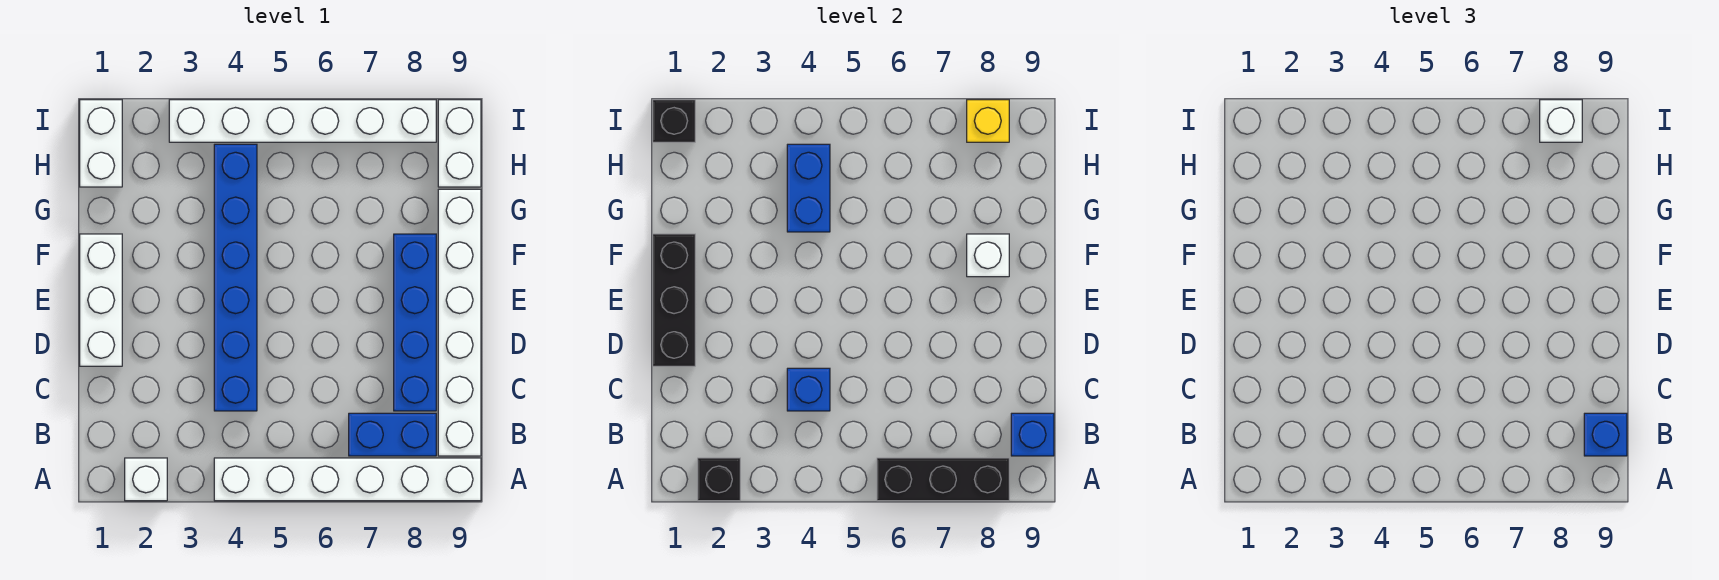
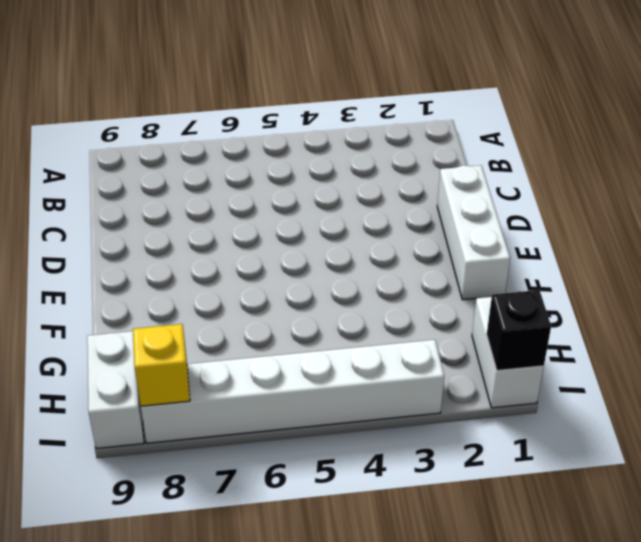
none -> white 1x1 brick [125,458,167,501]
none -> white 1x6 brick [214,458,481,501]
none -> blue 1x2 brick [349,413,436,456]

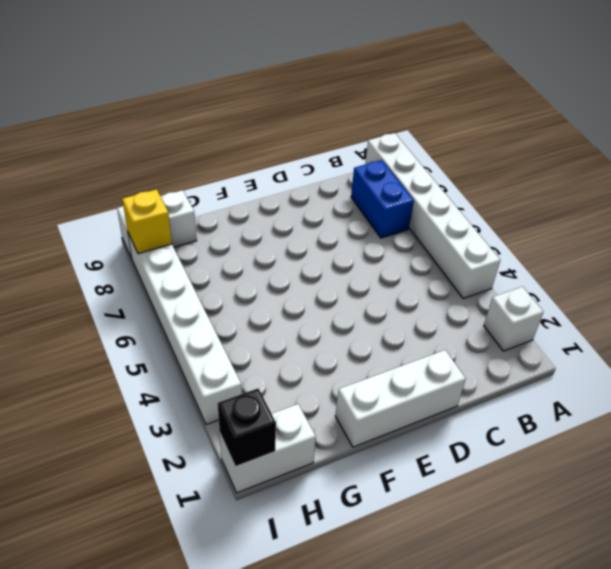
none -> white 1x6 brick [438,189,481,456]
none -> blue 1x6 brick [214,144,257,411]
none -> blue 1x4 brick [394,234,436,411]

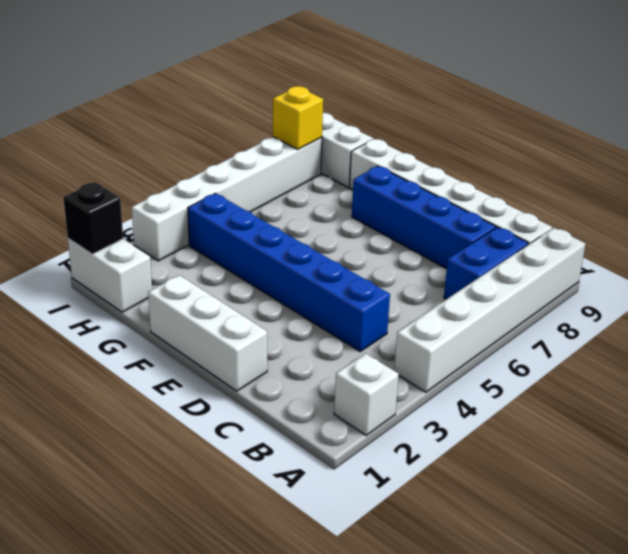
none -> black 1x1 brick [698,458,740,501]
none -> black 1x3 brick [877,458,1009,501]
none -> blue 1x1 brick [1011,413,1054,456]

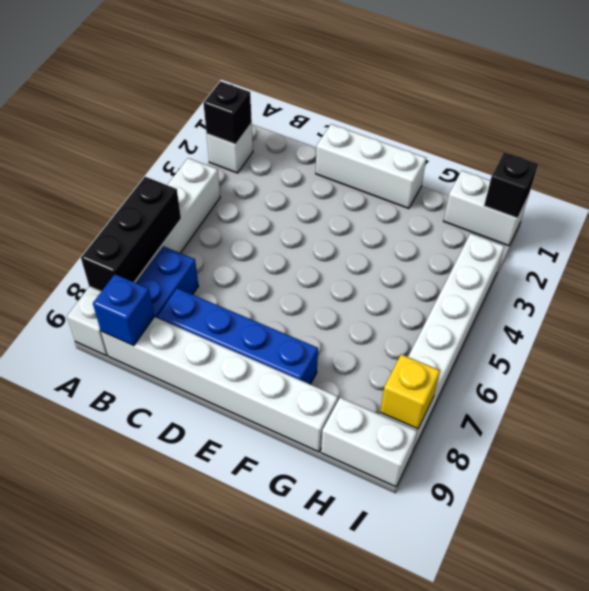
none -> blue 1x6 brick [214,144,257,411]
none -> blue 1x1 brick [787,368,830,411]
none -> black 1x3 brick [653,234,695,366]

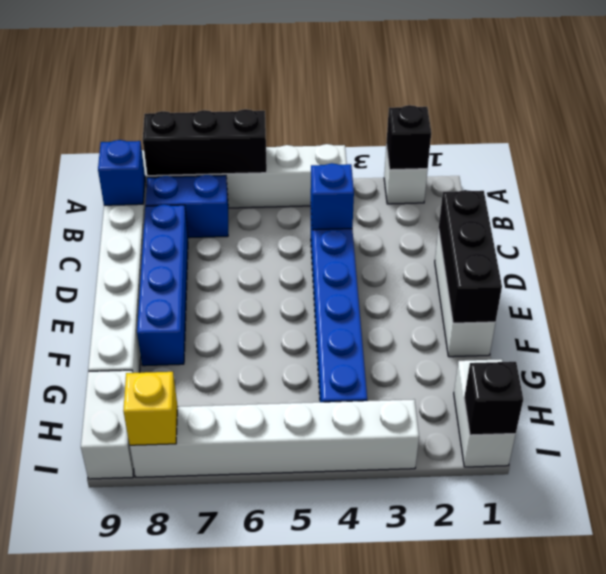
none -> white 1x1 brick [967,234,1009,277]
none -> blue 1x2 brick [787,144,830,232]
none -> blue 1x1 brick [1584,413,1627,456]

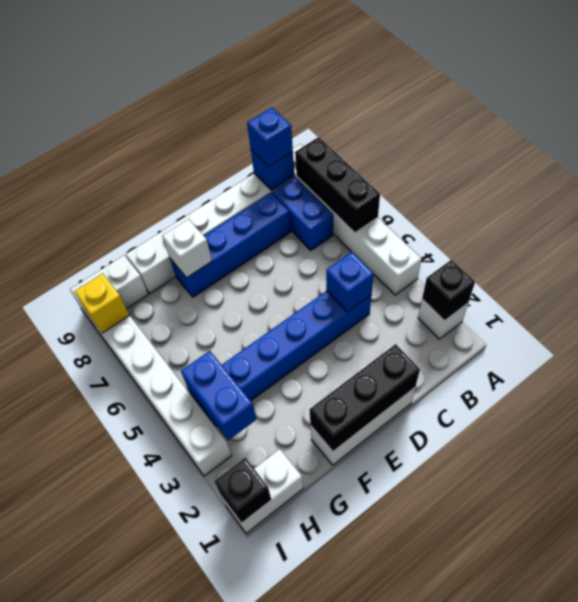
blue 1x2 brick [181,351,256,440] -> blue 1x2 brick turned to [787,144,830,232]
none -> white 1x1 brick [1540,100,1582,142]

